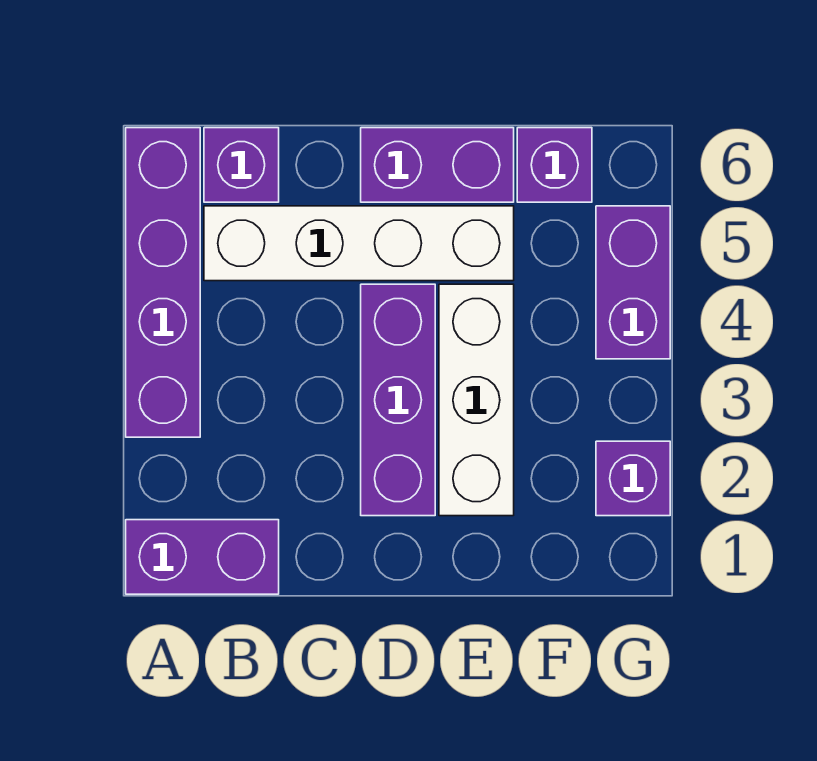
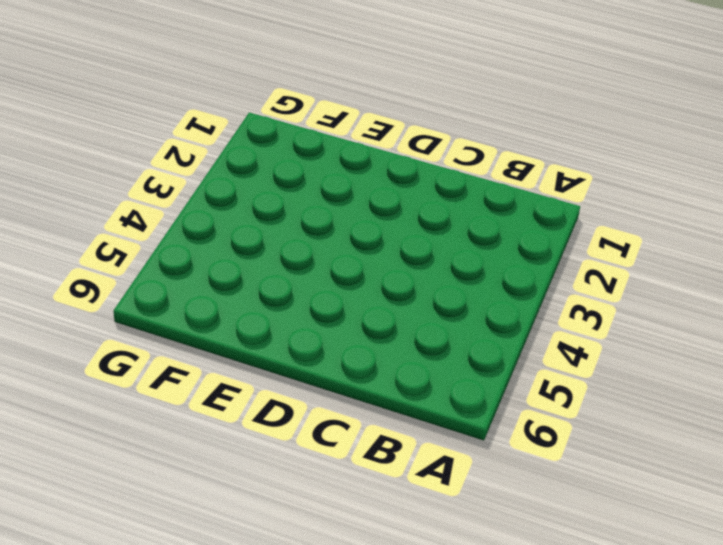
none -> purple 1x2 brick [126,520,279,594]
none -> purple 1x4 brick [126,128,200,437]

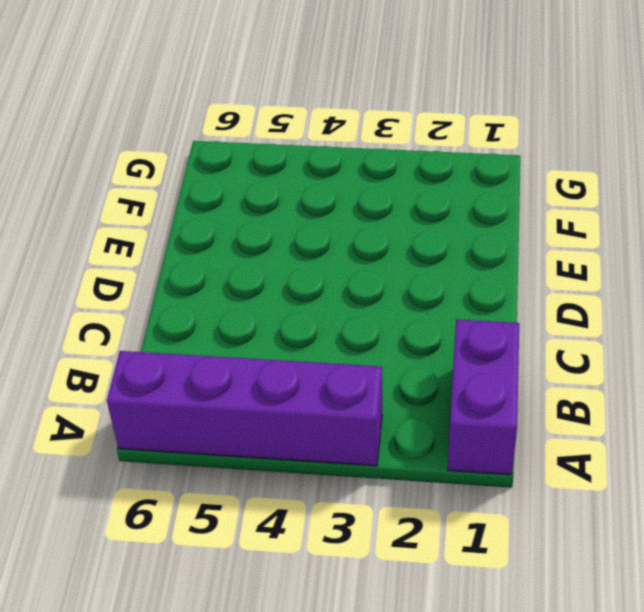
none -> white 1x4 brick [204,206,514,281]
none -> purple 1x1 brick [204,128,279,202]

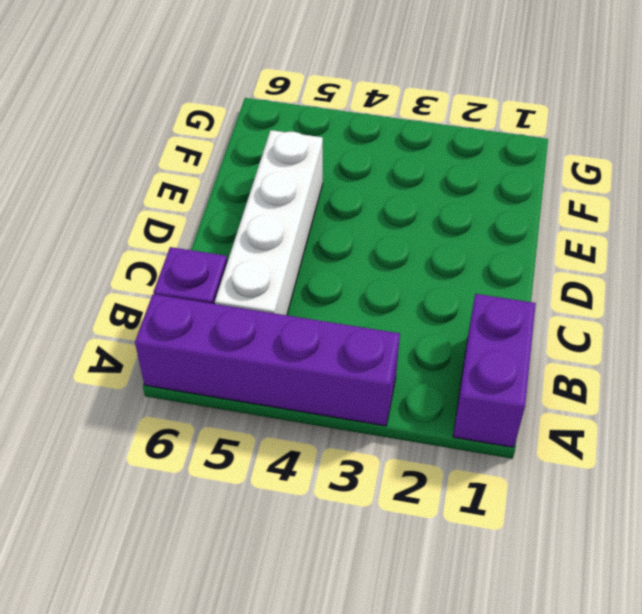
none -> purple 1x3 brick [361,284,435,516]
none -> purple 1x2 brick [361,128,514,202]

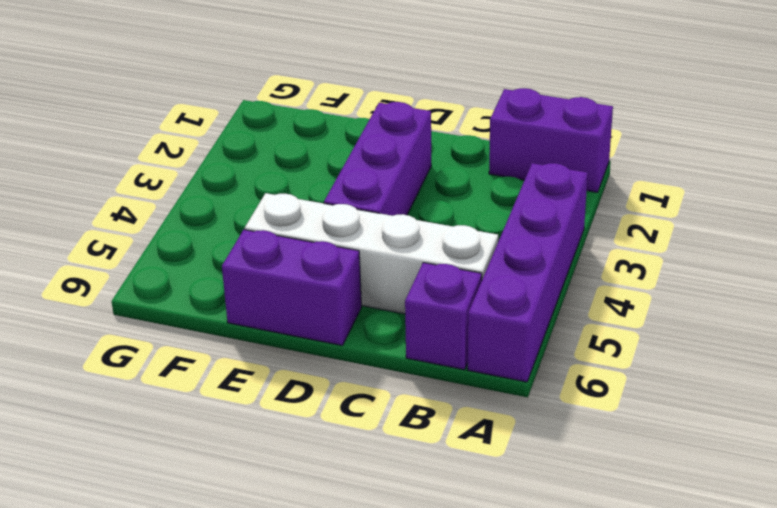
none -> white 1x3 brick [439,284,514,516]
none -> purple 1x1 brick [517,128,592,202]

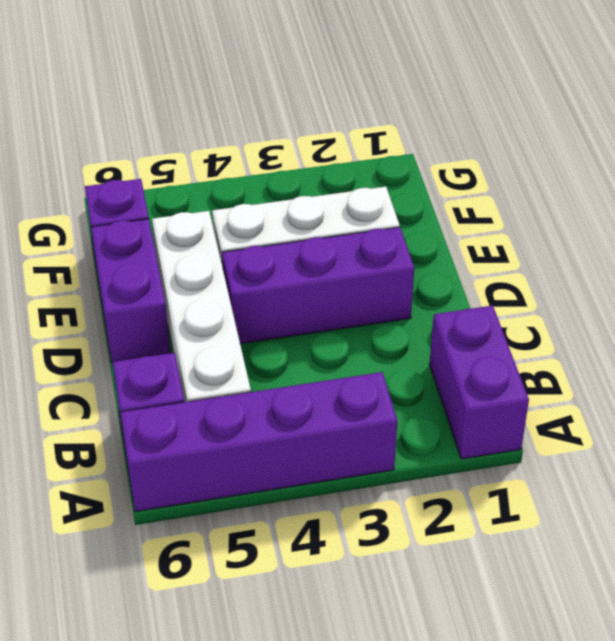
none -> purple 1x1 brick [596,441,670,516]
none -> purple 1x2 brick [596,206,670,359]

